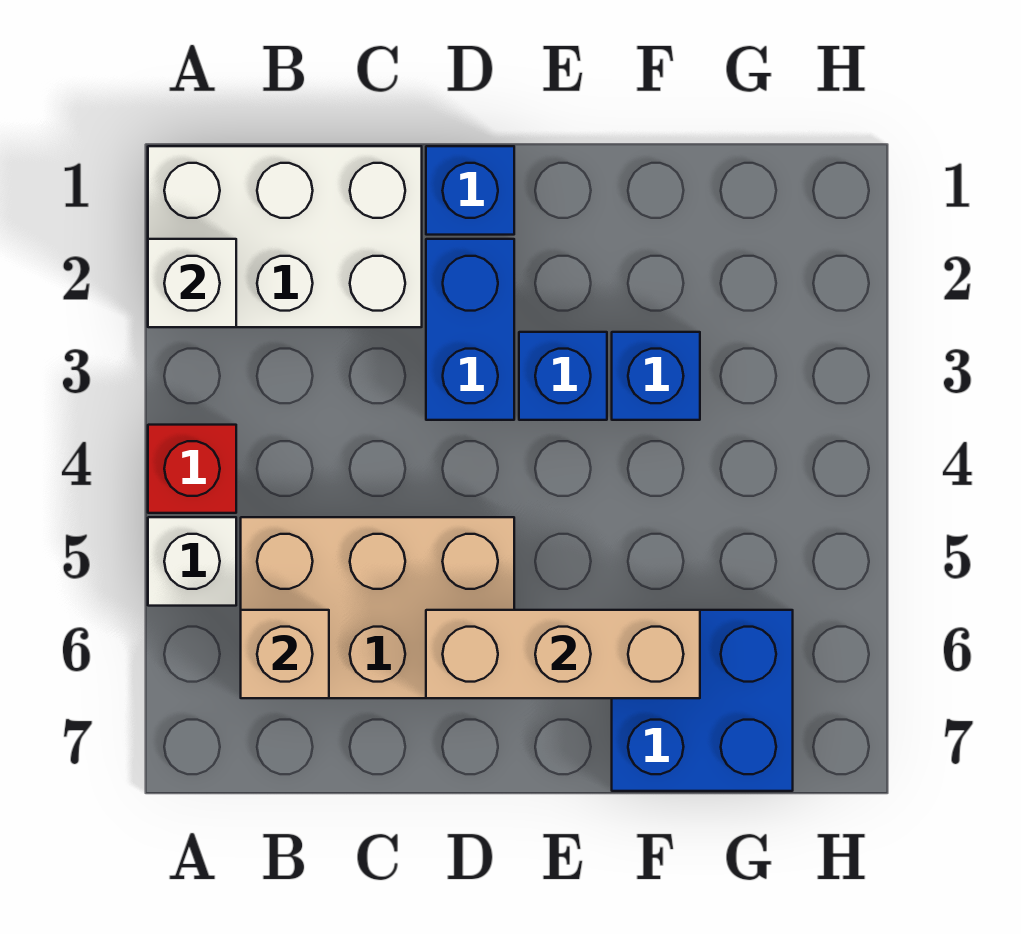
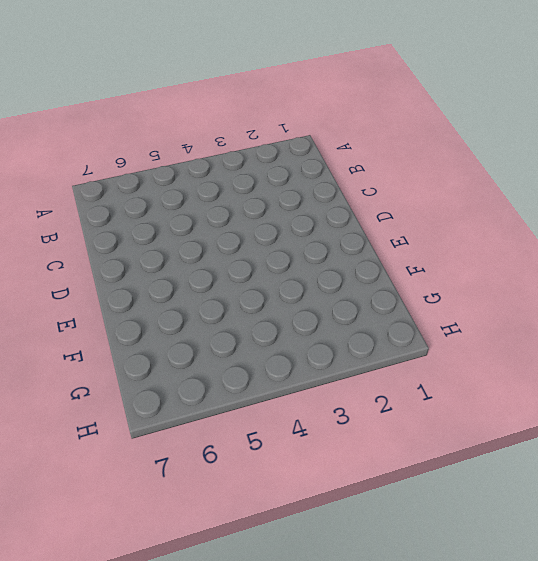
none -> white 2x3 brick [148,146,422,327]
none -> red 1x1 brick [148,425,236,513]
none -> white 1x1 brick [148,517,236,606]

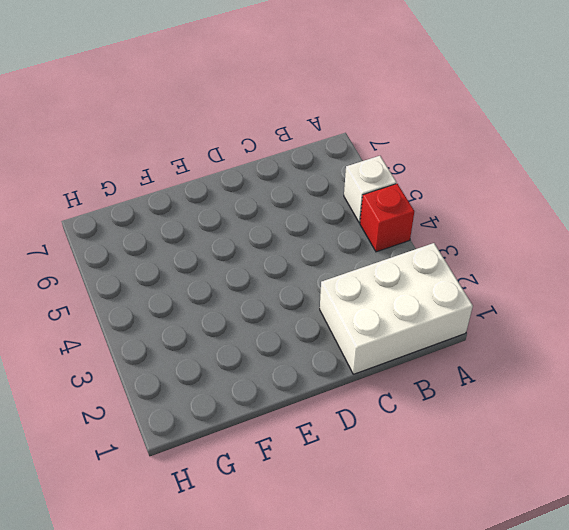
none -> tan 2x3 brick [241,517,514,698]
none -> blue 1x1 brick [426,146,514,235]
none -> blue 1x2 brick [426,239,514,420]

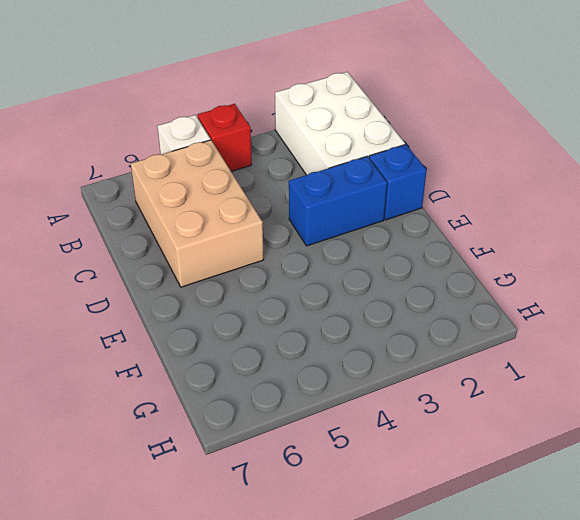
none -> blue 1x1 brick [519,332,607,420]
none -> blue 1x1 brick [612,332,700,420]
none -> blue 2x2 brick [612,610,793,791]

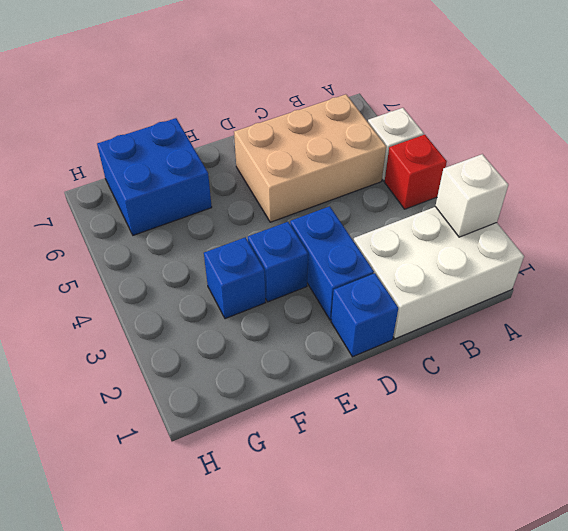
none -> tan 1x1 brick [241,610,329,698]
none -> tan 1x3 brick [426,610,700,698]

